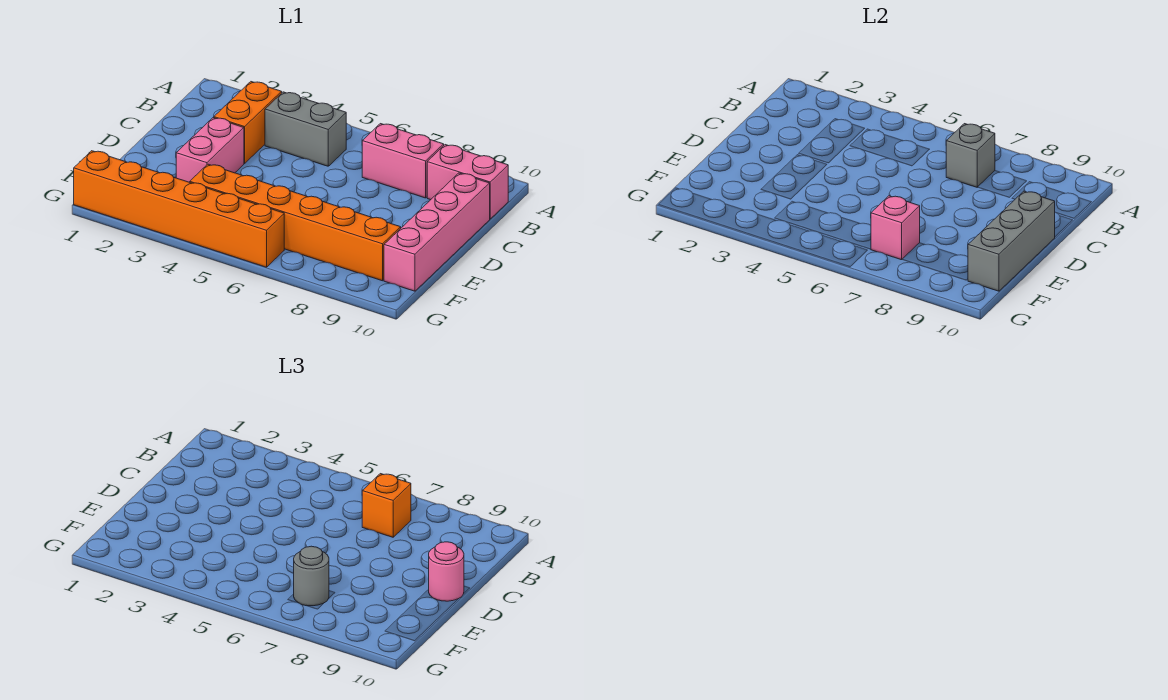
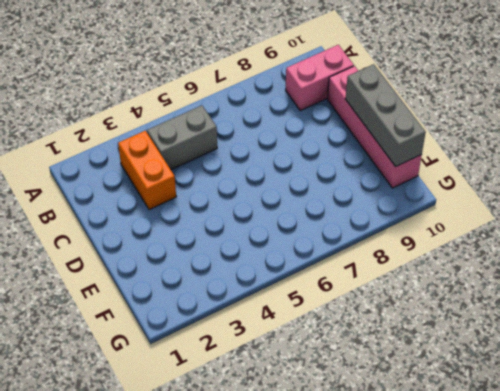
none -> pink 1x2 brick [362,124,444,198]
none -> pink 1x2 brick [176,118,244,182]
none -> orange 1x6 brick [190,164,401,281]

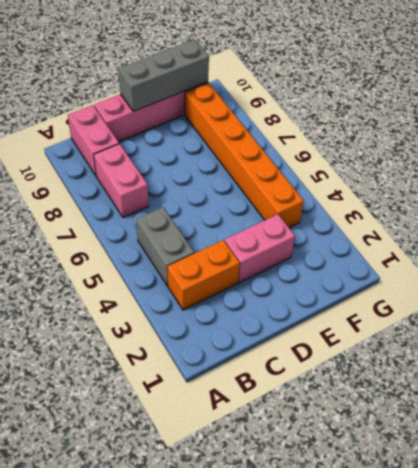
none -> orange 1x6 brick [74,151,284,267]
none -> grey 1x1 brick [946,124,995,187]
none -> pink 1x1 brick [871,196,920,260]

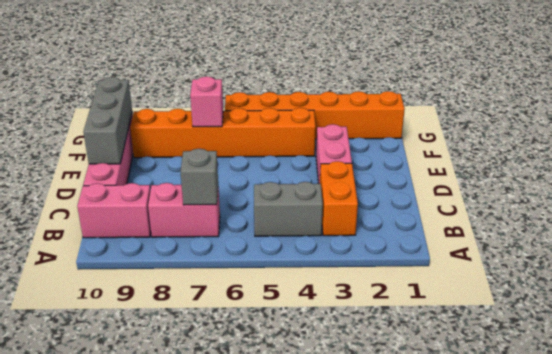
none -> orange 1x1 brick [362,474,411,537]
none -> pink 1x1 round brick [429,542,464,601]
none -> grey 1x1 round brick [294,546,329,606]

